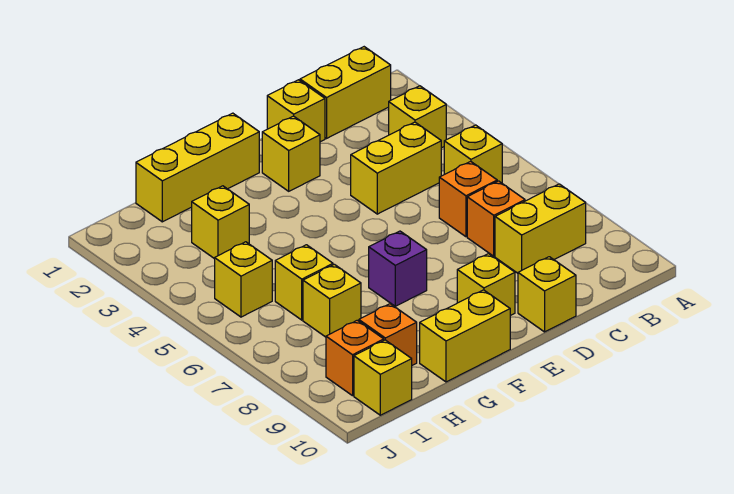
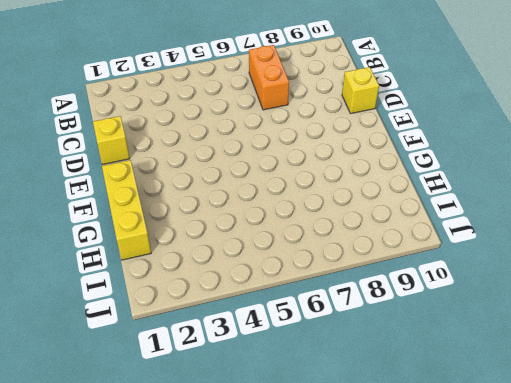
orange 1x2 brick [249,45,289,110] -> orange 1x1 brick [467,181,525,256]
none -> yellow 1x2 brick [300,47,391,138]
none -> yellow 1x1 brick [389,86,446,148]
none -> yellow 1x1 brick [444,125,502,183]

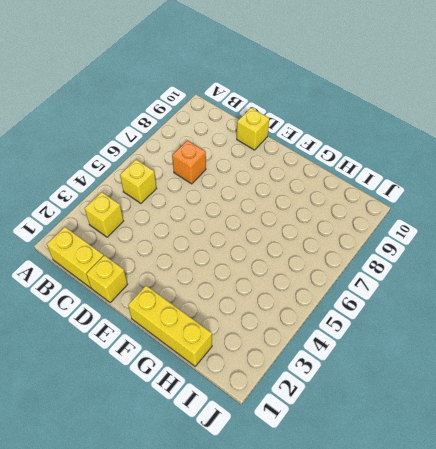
none -> yellow 1x2 brick [495,184,586,273]
none -> yellow 1x2 brick [351,122,441,214]
none -> orange 1x1 brick [439,161,497,237]

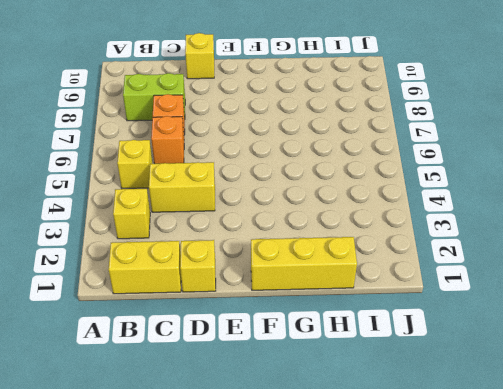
lime 1x2 brick [123,73,185,121] -> yellow 1x2 brick [495,184,586,273]
none -> yellow 1x1 brick [262,116,320,191]
none -> yellow 1x1 brick [457,254,515,316]
none -> purple 1x1 brick [369,231,427,306]

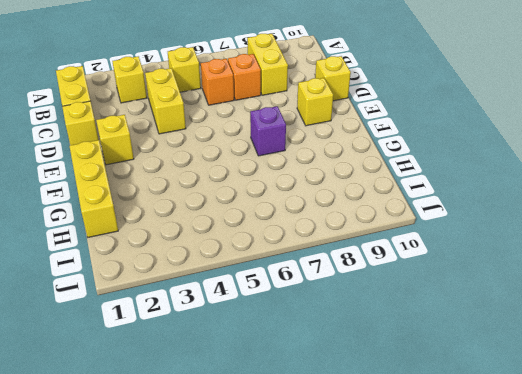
none -> yellow 1x2 brick [420,290,510,382]
none -> yellow 1x1 brick [192,186,249,259]
none -> yellow 1x1 brick [275,245,333,320]

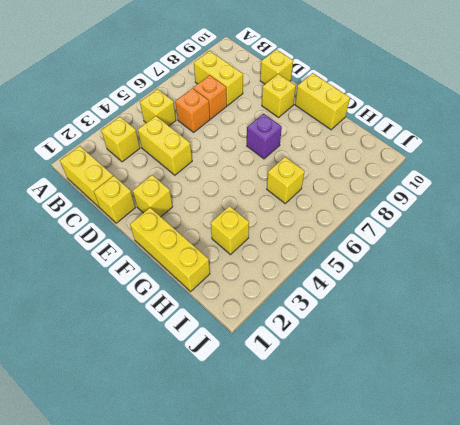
none -> yellow 1x1 brick [303,264,361,337]
none -> orange 1x1 brick [359,304,417,365]
none -> yellow 1x1 brick [215,242,272,317]

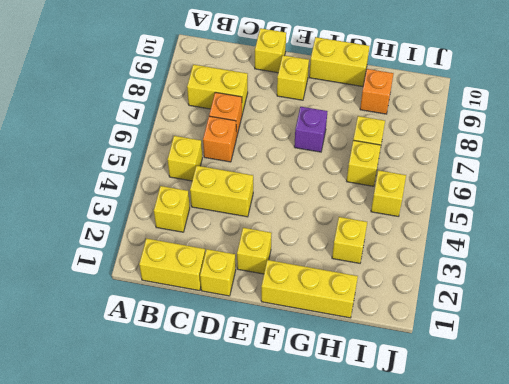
none -> orange 1x1 brick [326,320,384,396]
none -> yellow 1x1 brick [354,340,412,415]

